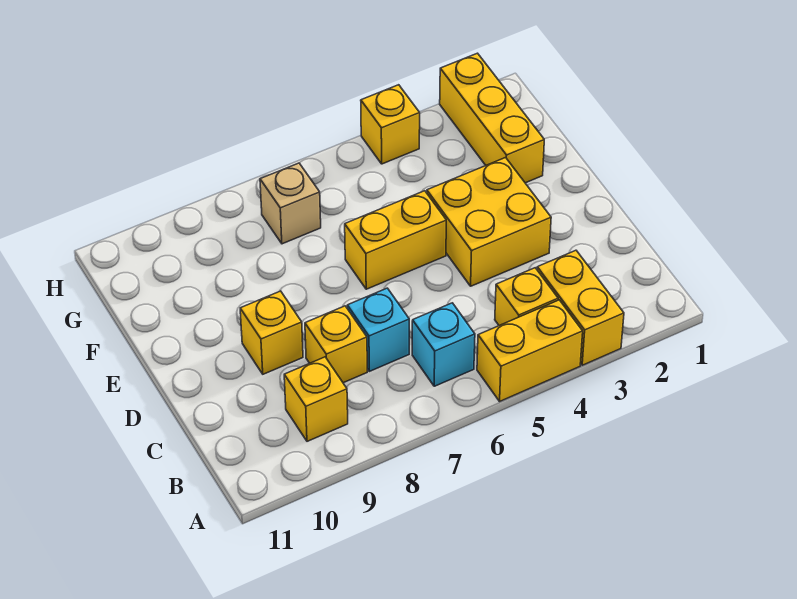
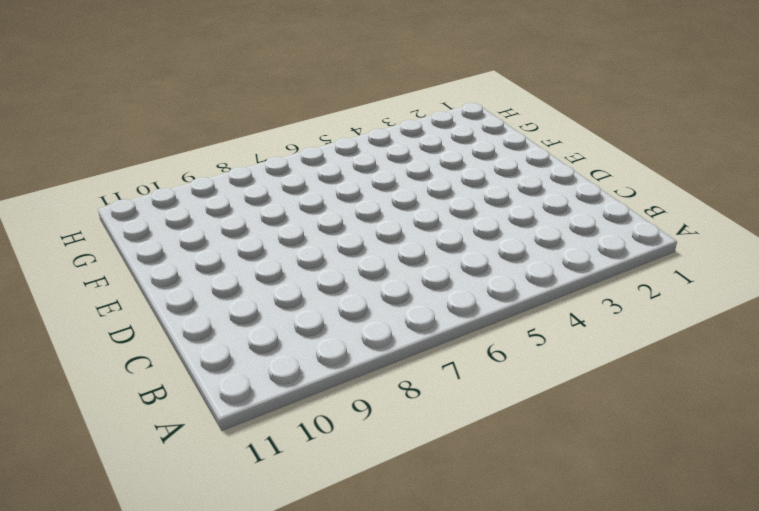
none -> yellow 1x2 brick [537,250,624,365]
none -> yellow 1x2 brick [477,300,583,401]
none -> yellow 1x1 brick [495,268,558,326]

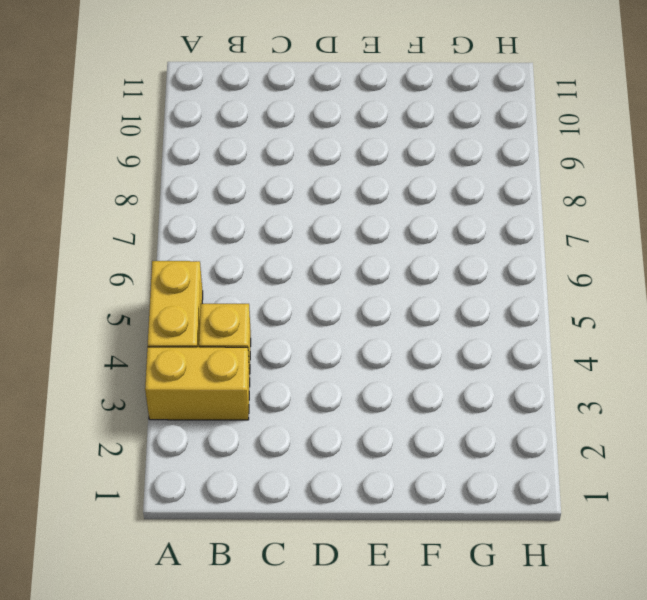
none -> cyan 1x1 brick [412,303,475,386]
none -> yellow 1x1 brick [284,357,348,441]
none -> cyan 1x1 brick [347,288,409,371]

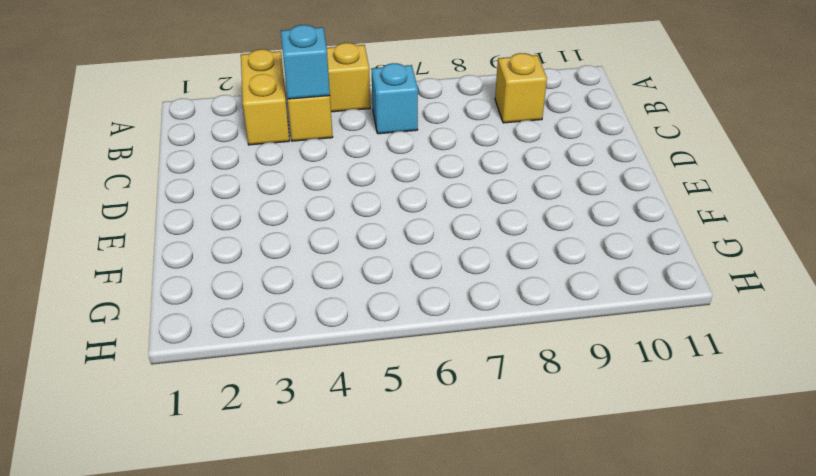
cyan 1x1 brick [281,25,330,99] -> cyan 1x1 brick moved to [347,288,409,371]
none -> yellow 1x1 brick [305,306,367,383]
none -> yellow 2x2 brick [427,158,551,286]
none -> yellow 1x1 brick [240,291,303,374]

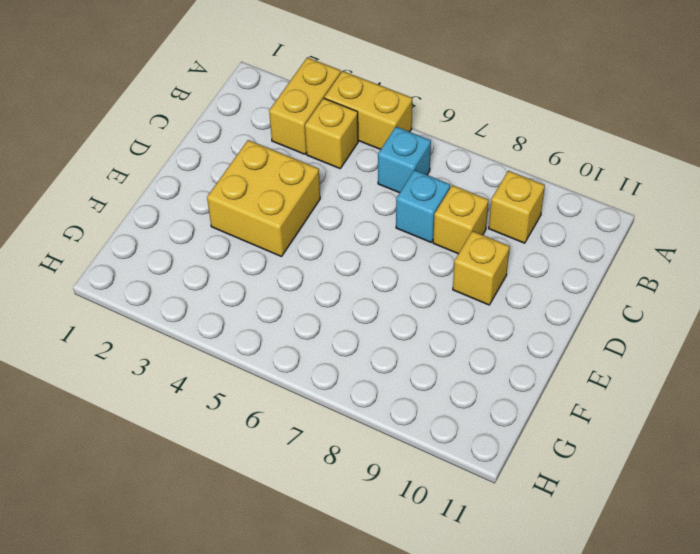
none -> yellow 1x2 brick [345,191,446,289]
none -> yellow 1x3 brick [440,53,544,183]
none -> tan 1x1 brick [260,163,321,244]

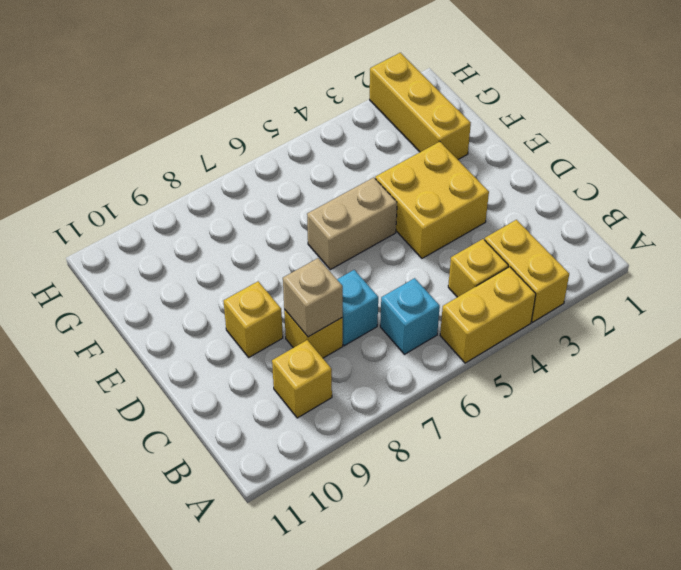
tan 1x1 brick [283,258,343,337] -> tan 1x1 brick moved to [260,163,321,244]
tan 1x2 brick [307,177,397,270] -> yellow 1x2 brick [345,191,446,289]
none -> yellow 1x1 brick [361,85,420,164]

